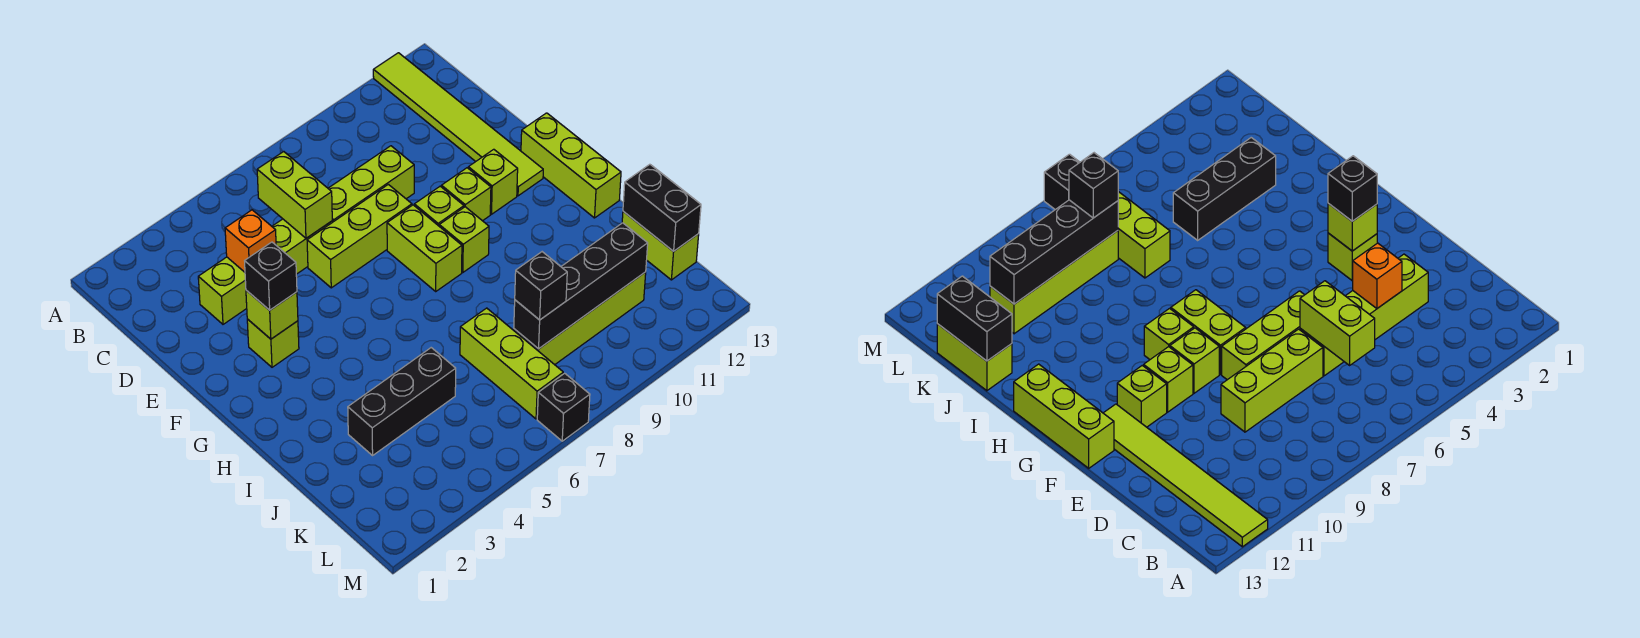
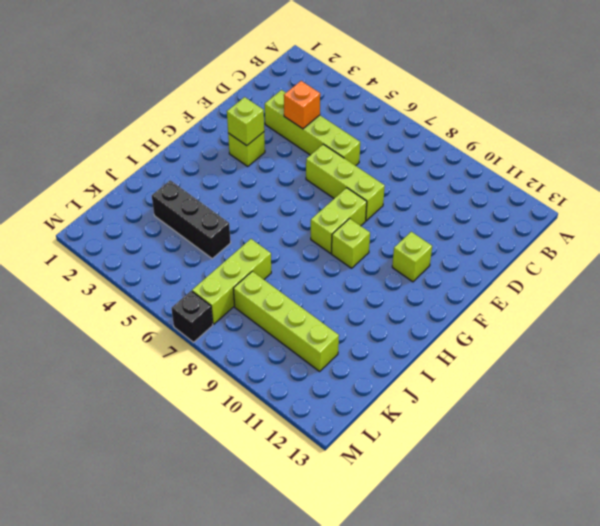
none -> lime 1x6 tile [373,53,543,196]
none -> lime 1x3 brick [328,146,414,222]
none -> lime 1x1 brick [414,186,464,226]

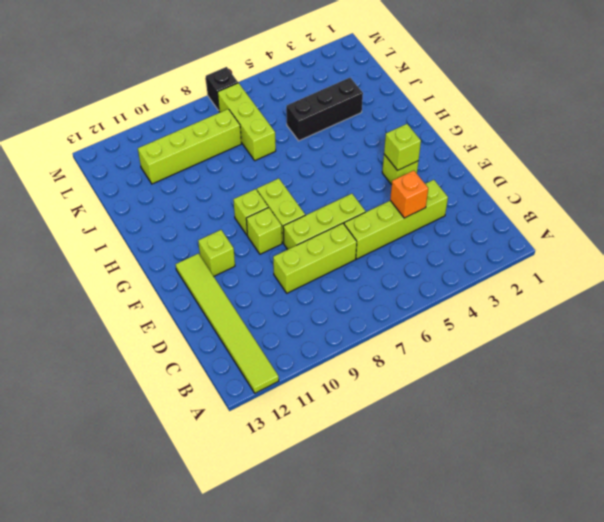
none -> lime 1x1 brick [442,168,491,221]
none -> lime 1x3 brick [521,113,621,218]
none -> lime 1x2 brick [622,211,699,280]

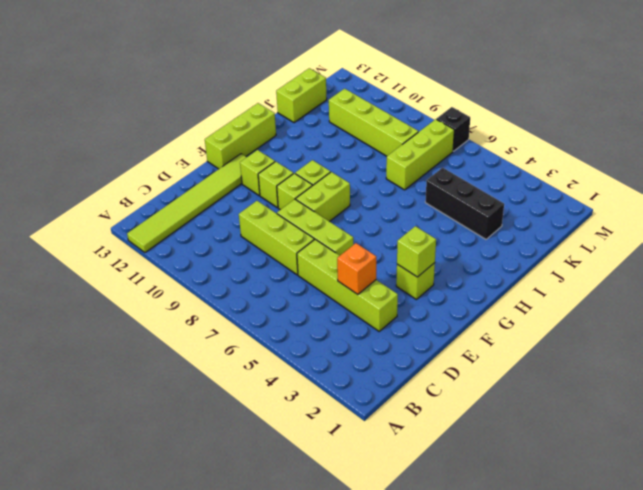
none -> lime 1x2 brick [257,152,332,238]
none -> black 1x2 brick [623,164,701,251]
none -> black 1x4 brick [514,223,648,349]

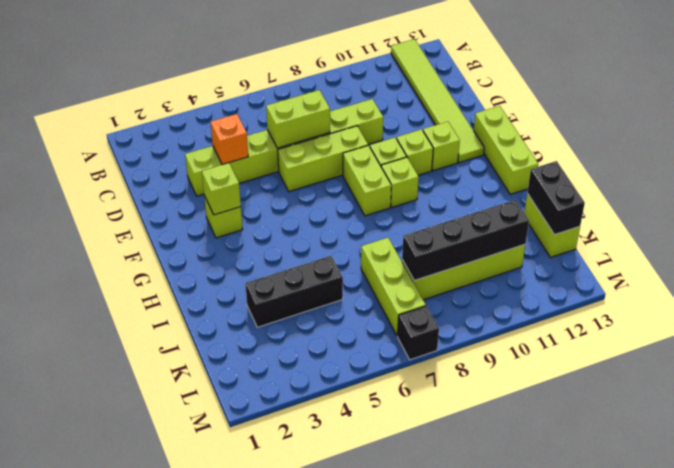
lime 1x2 brick [266,90,330,148] -> lime 1x2 brick turned to [257,152,332,238]
none -> black 1x1 brick [245,242,297,310]
none -> black 1x1 brick [515,252,567,320]

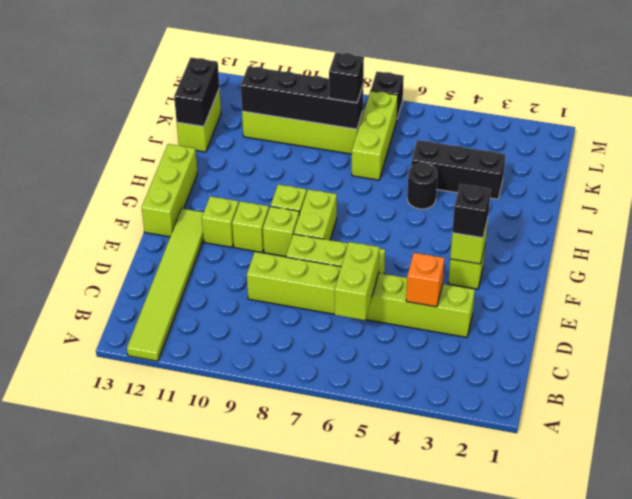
black 1x1 round brick [407,162,437,209] -> none

